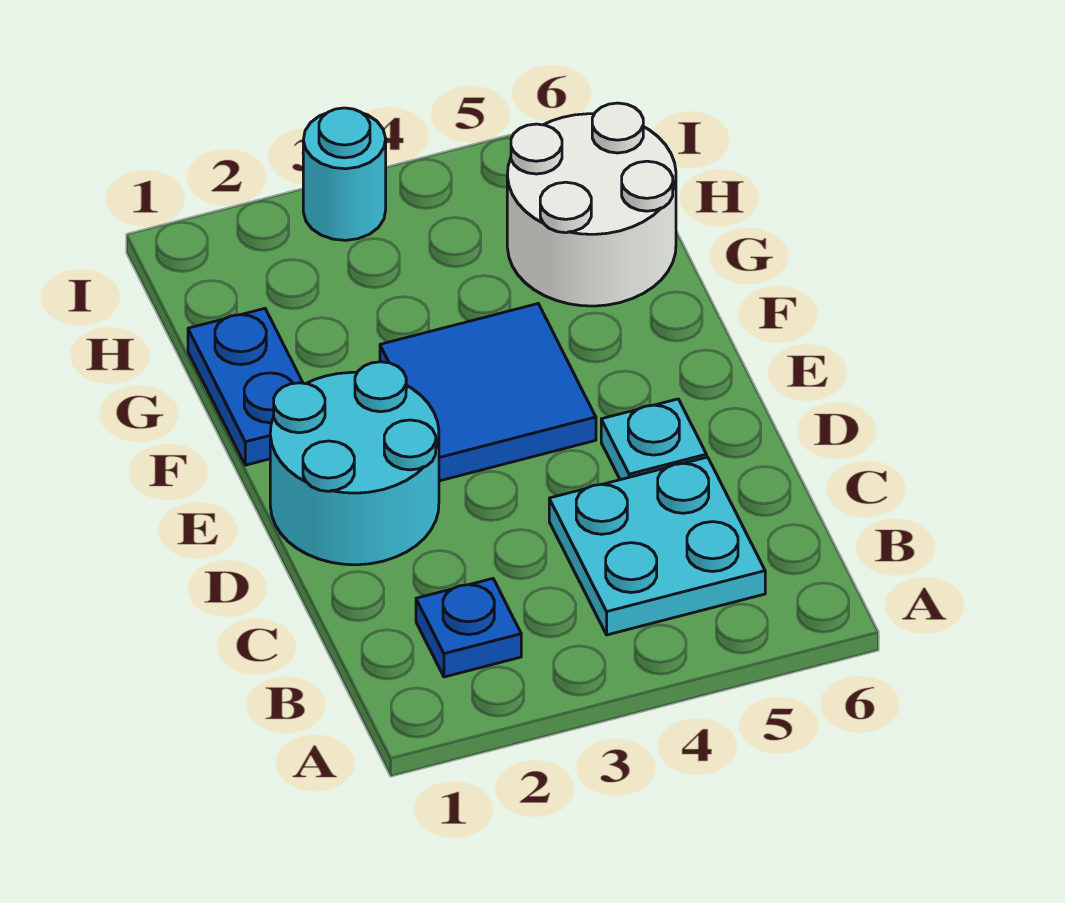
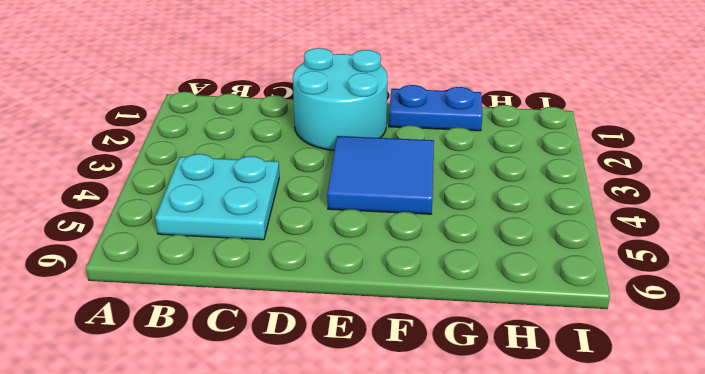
none -> blue 1x1 plate [416,579,521,677]
none -> cyan 1x1 plate [601,399,707,480]

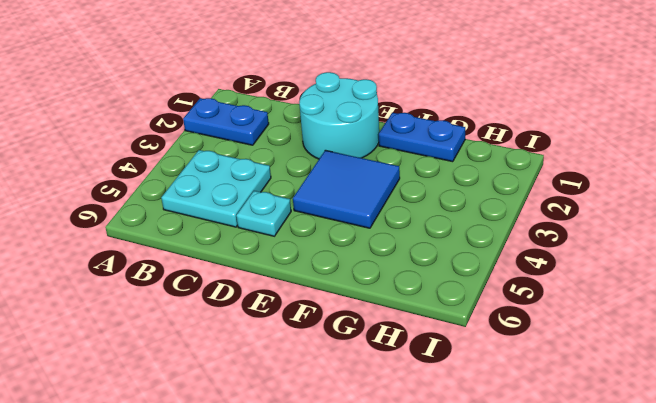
blue 1x2 plate [183,98,269,145] -> blue 1x1 plate [416,579,521,677]
none -> white 2x2 round brick [507,103,676,306]
none -> cyan 1x1 round brick [303,108,386,240]

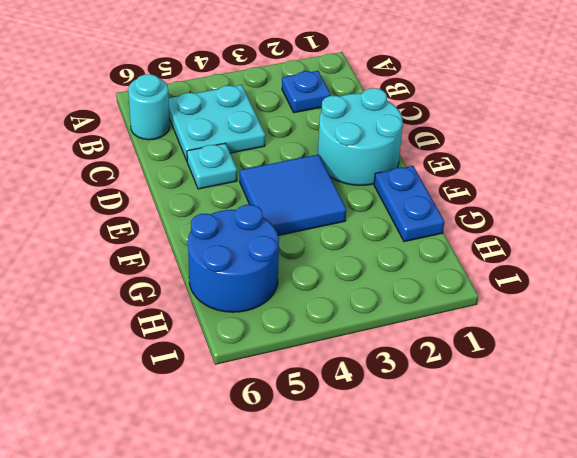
cyan 1x1 round brick [128,74,170,140] -> cyan 1x1 round brick moved to [303,108,386,240]
blue 2x2 round brick [188,205,279,312] -> white 2x2 round brick [507,103,676,306]

